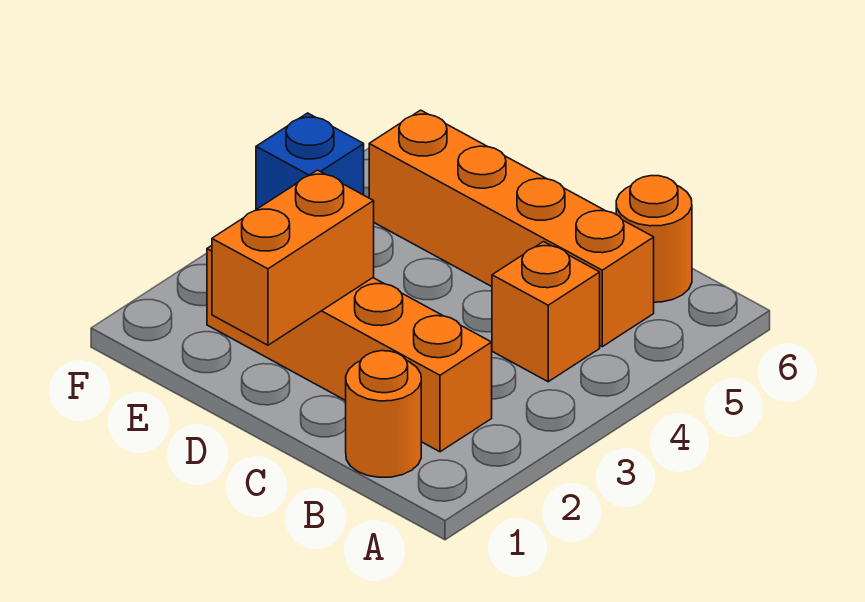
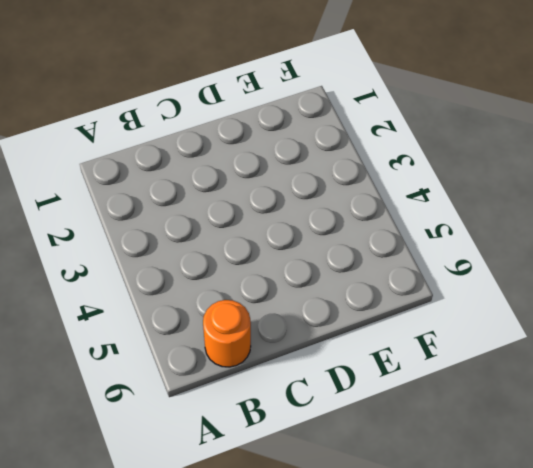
none -> orange 1x1 round brick [346,351,421,477]
none -> orange 1x4 brick [207,246,492,452]

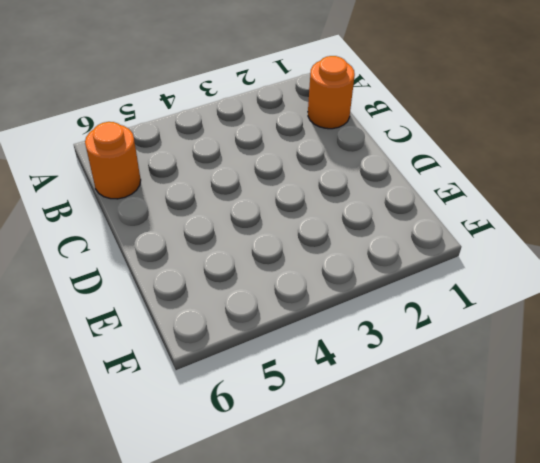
none -> orange 1x4 brick [207,246,492,452]
none -> orange 1x1 brick [492,242,600,382]

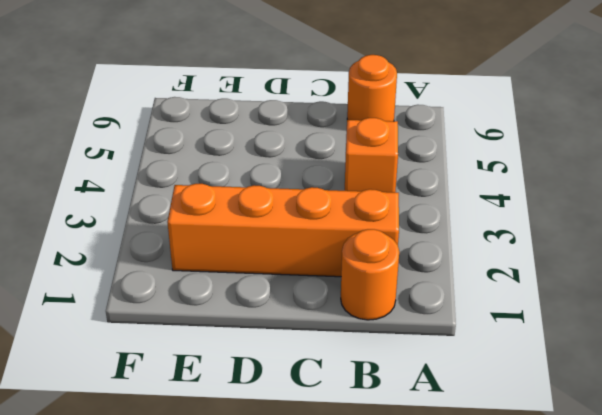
none -> orange 1x4 brick [369,110,654,347]
none -> blue 1x1 brick [256,113,364,209]

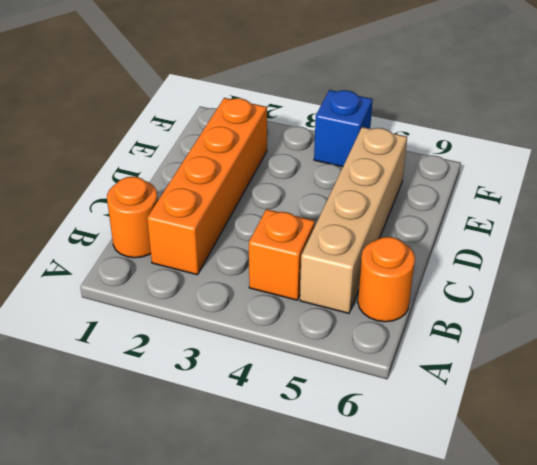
tan 1x4 brick [300,127,407,313] -> orange 1x4 brick [369,110,654,347]
none -> orange 1x2 brick [212,170,374,345]

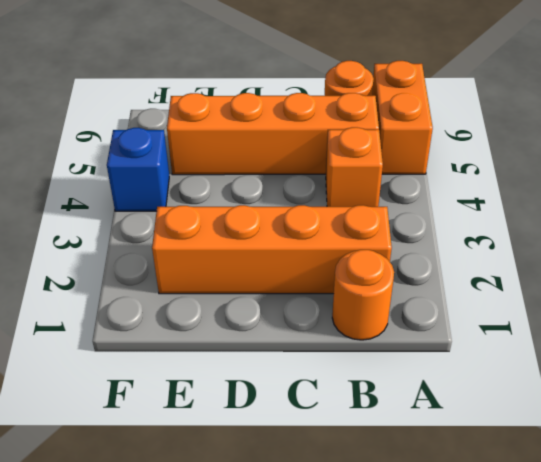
orange 1x2 brick [372,61,433,174] -> orange 1x2 brick moved to [212,170,374,345]

